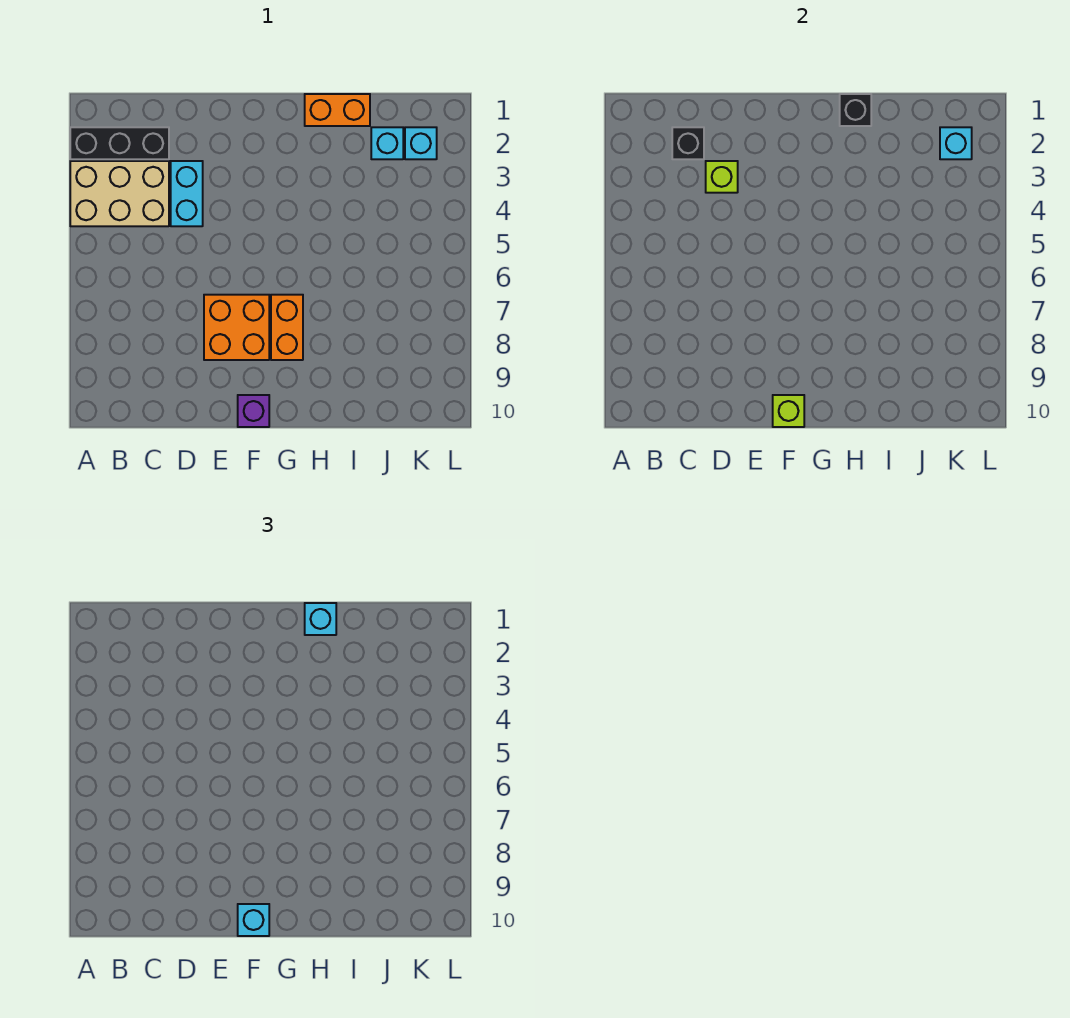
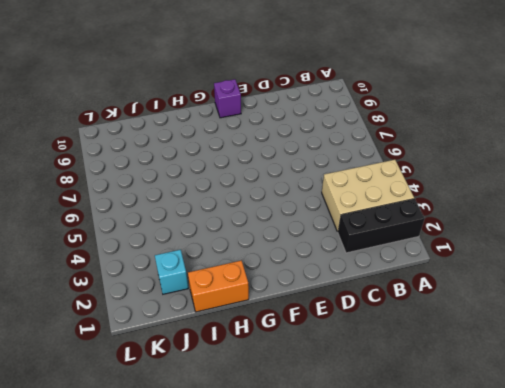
none -> cyan 1x2 brick [171,161,203,226]
none -> orange 2x2 brick [204,295,269,360]
none -> orange 1x2 brick [271,295,303,360]

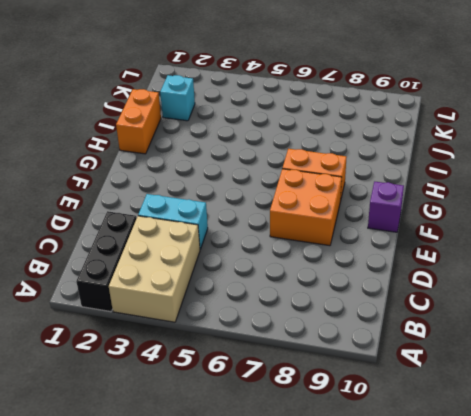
none -> cyan 1x1 brick [405,127,437,159]
none -> black 1x1 brick [672,127,704,159]
none -> lime 1x1 brick [706,161,738,193]

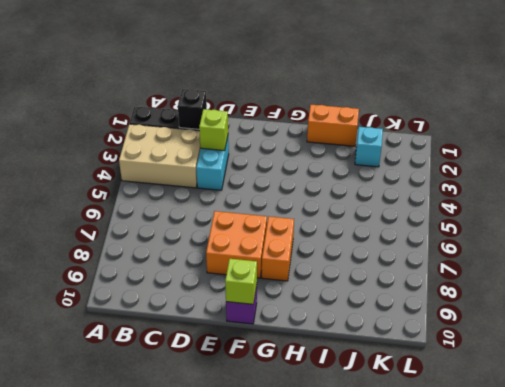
none -> cyan 1x1 brick [405,127,437,159]
none -> black 1x1 brick [840,94,871,126]
none -> cyan 1x1 brick [940,127,972,159]

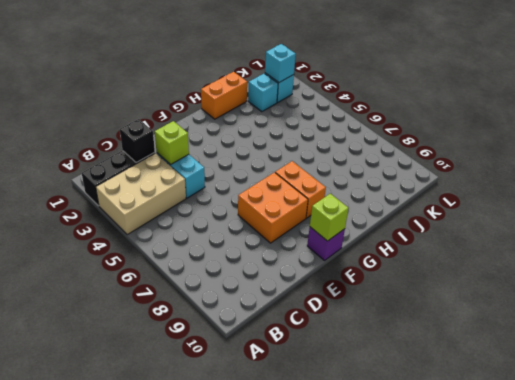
none -> black 1x1 brick [840,94,871,126]
none -> cyan 1x1 brick [238,904,269,936]
none -> cyan 1x1 brick [305,603,336,635]

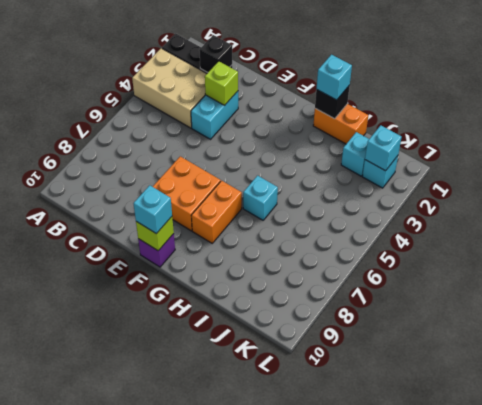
cyan 1x1 brick [243,176,278,220] -> none

